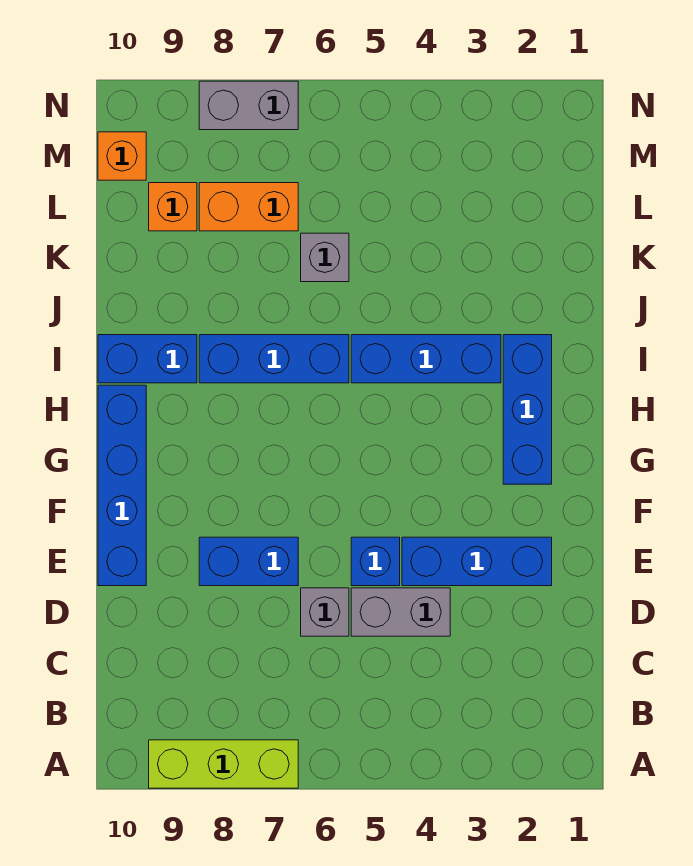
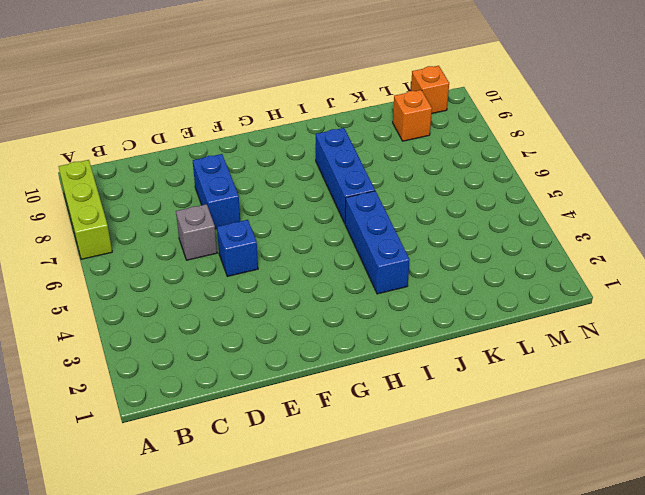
none -> grey 1x2 brick [351,588,450,636]
none -> blue 1x3 brick [402,537,552,586]
none -> blue 1x4 brick [98,385,146,586]

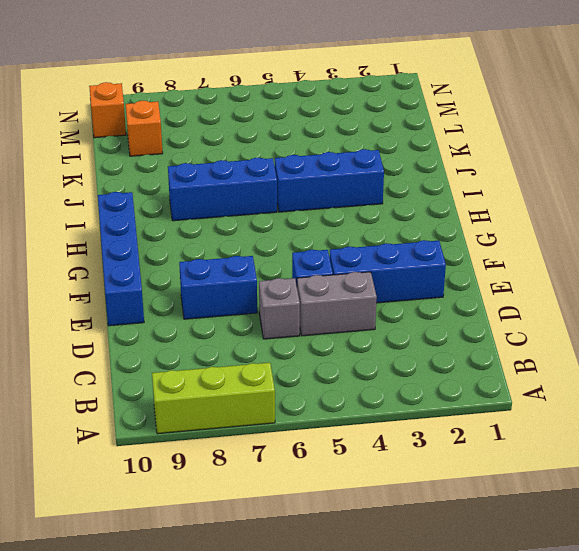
none -> blue 1x3 brick [503,335,552,484]
none -> blue 1x2 brick [98,335,197,383]
none -> grey 1x1 brick [301,233,349,282]

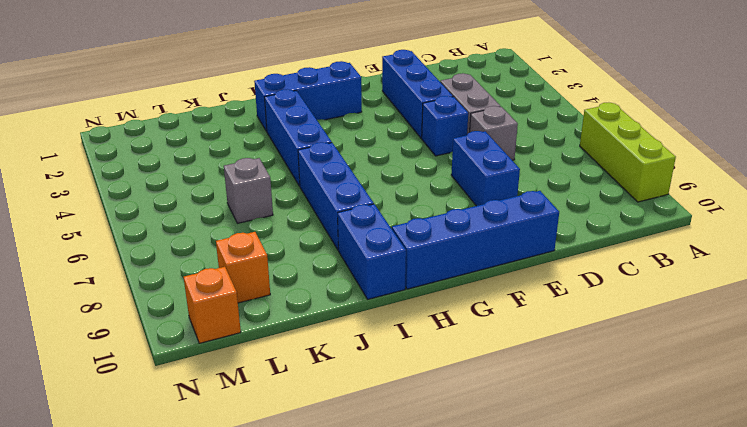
none -> orange 1x2 brick [199,183,298,231]
none -> grey 1x2 brick [199,81,298,130]

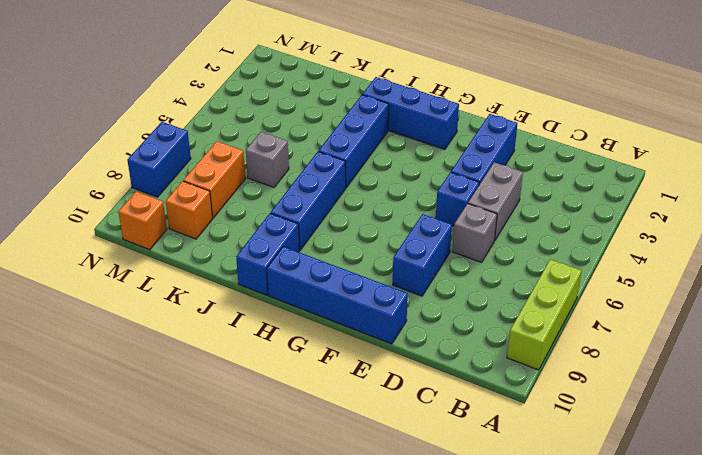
blue 1x2 brick [127,122,191,197] -> grey 1x2 brick [199,81,298,130]

